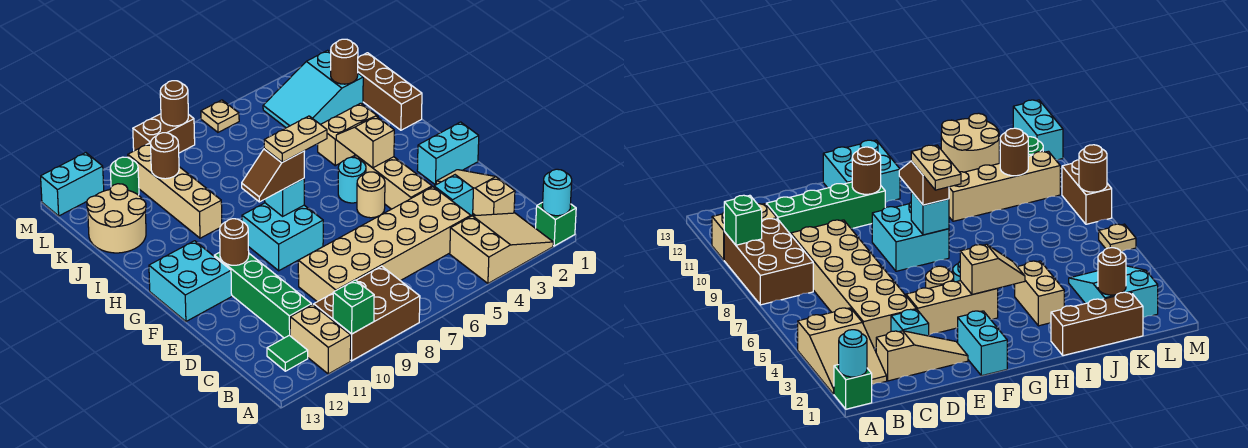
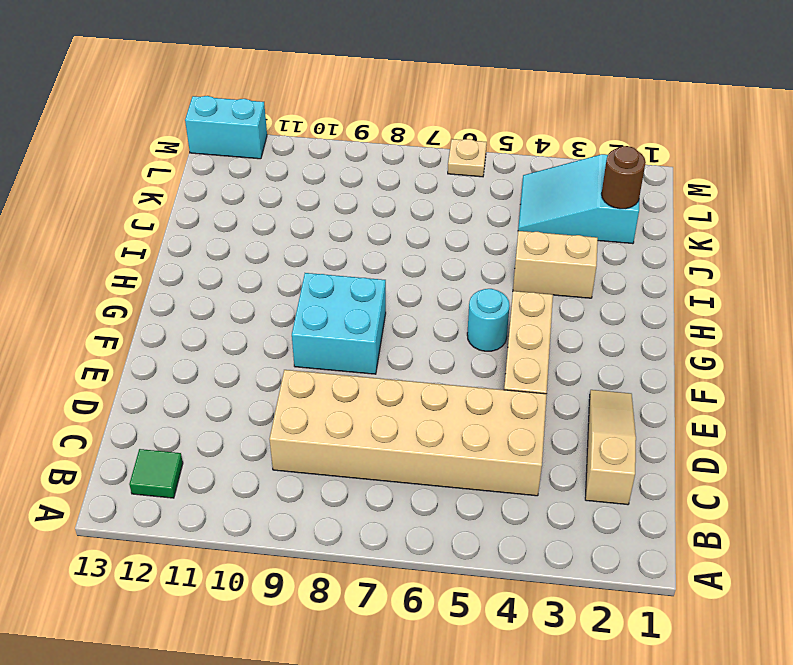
none -> green 1x1 brick [536,202,576,246]
none -> tan 2x3 slope [450,213,553,283]
none -> brown 2x3 brick [314,266,420,361]
none -> tan 1x2 brick [290,305,351,374]

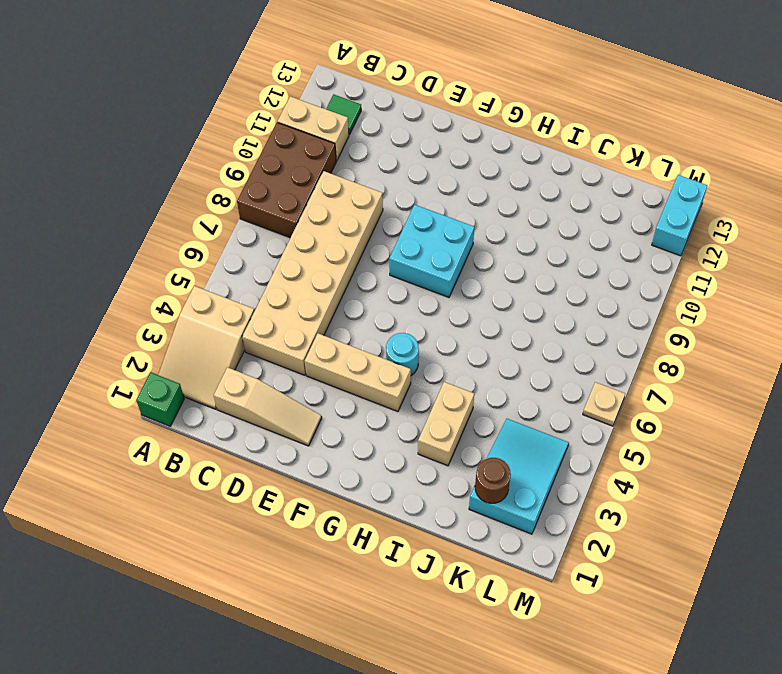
none -> green 1x4 brick [214,252,312,338]
none -> cyan 1x1 brick [434,175,473,215]
none -> cyan 1x2 brick [417,122,479,185]
none -> tan 1x1 round brick [357,172,385,218]

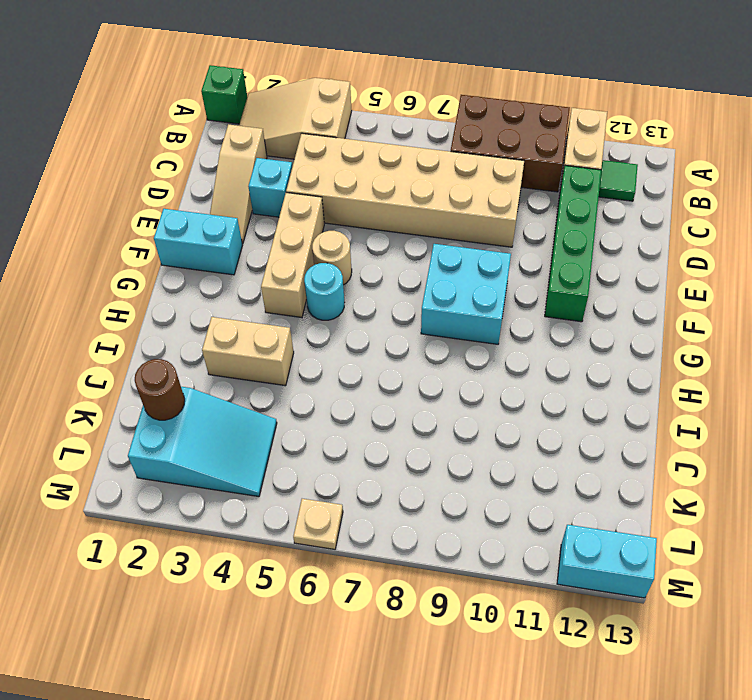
none -> cyan 2x2 brick [149,241,232,321]
none -> brown 1x3 brick [358,53,422,130]
none -> tan 1x4 brick [128,143,222,238]
none -> tan 2x2 round brick [87,184,146,253]

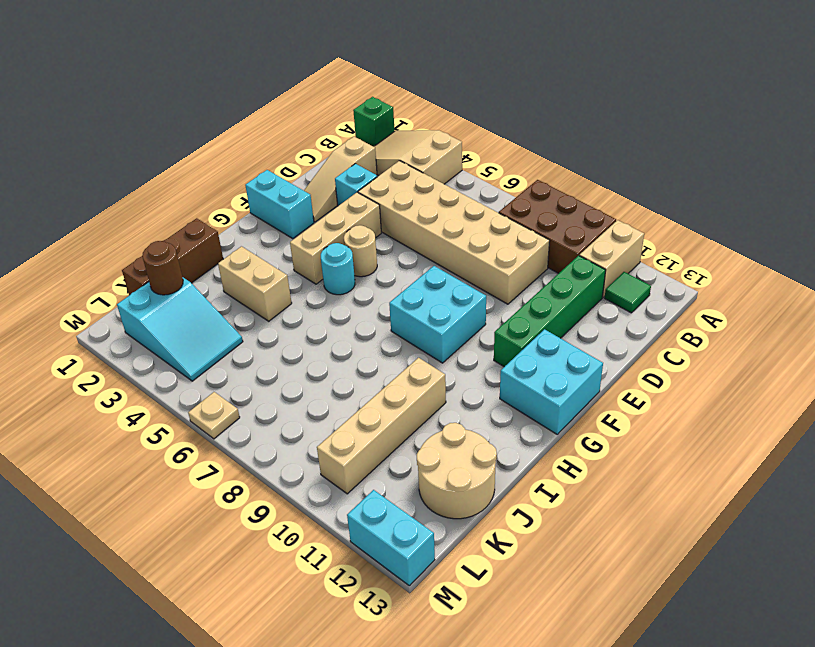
none -> green 1x1 round brick [110,157,139,195]
none -> brown 1x2 brick [133,114,195,153]
none -> cyan 1x1 round brick [542,169,572,216]
none -> green 1x1 brick [333,280,374,334]

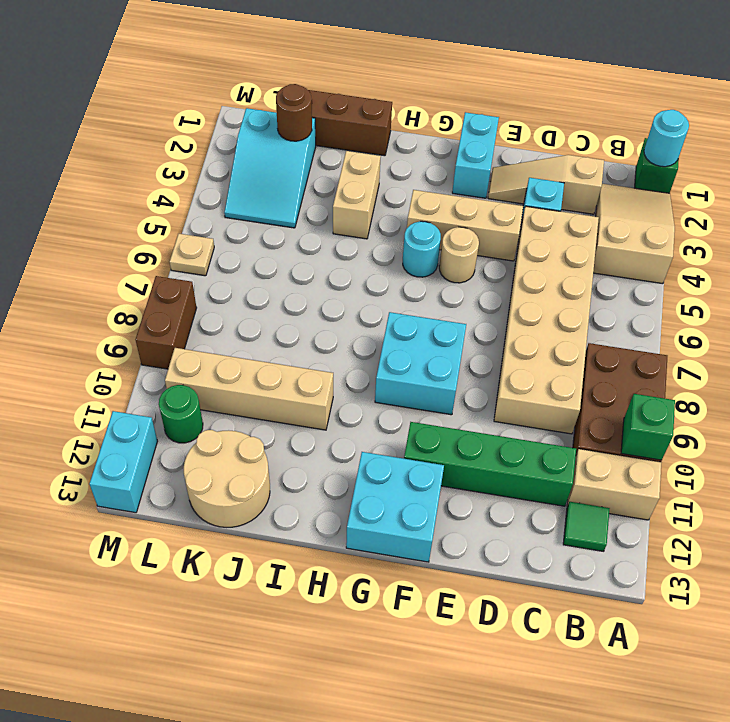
none -> brown 1x1 round brick [220,219,249,265]
none -> tan 1x2 slope [336,116,394,168]
none -> cyan 1x1 brick [265,179,304,216]
none -> brown 1x1 round brick [151,133,179,179]

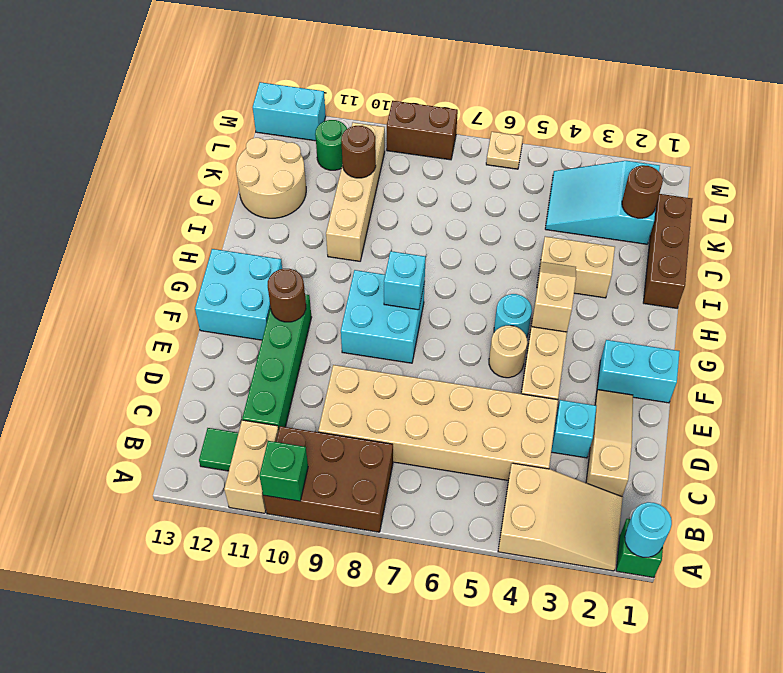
none -> brown 1x1 round brick [160,81,188,126]
none -> brown 1x2 slope [242,149,304,202]
none -> tan 1x2 plate [264,116,327,162]

